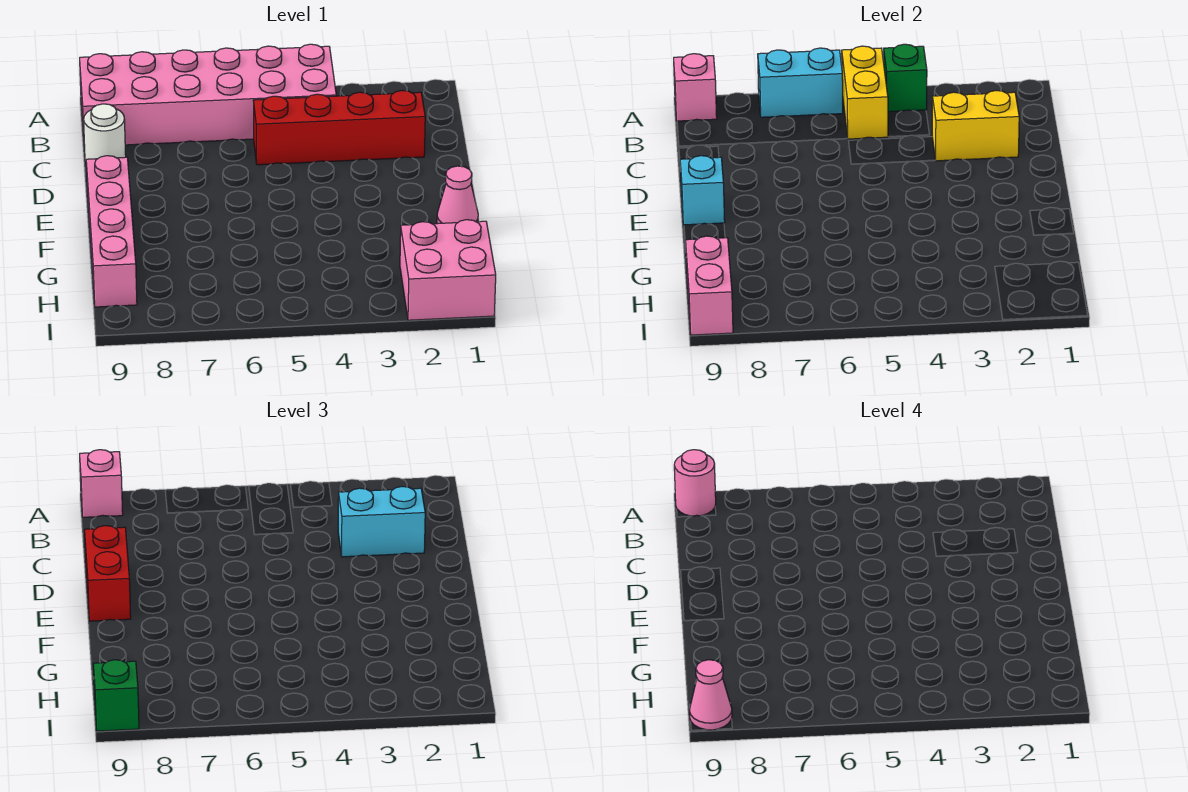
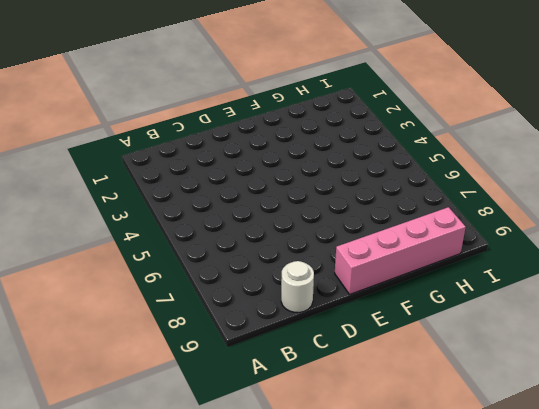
none -> pink 2x6 brick [80,44,336,147]
none -> red 1x4 brick [253,91,425,165]
none -> pink 1x1 cone [437,166,478,224]

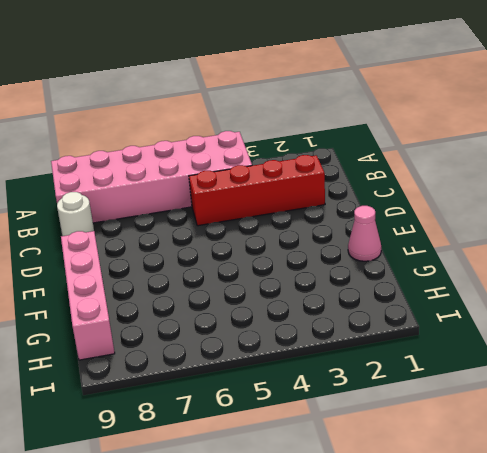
none -> pink 2x2 brick [400,220,496,320]
none -> green 1x1 brick [884,44,927,112]
none -> yellow 1x2 brick [842,46,888,139]

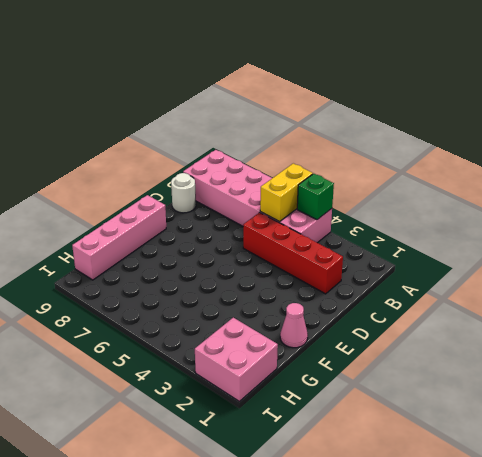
none -> cyan 1x2 brick [758,48,843,117]
none -> pink 1x1 brick [674,54,717,121]
none -> yellow 1x2 brick [932,91,1019,161]

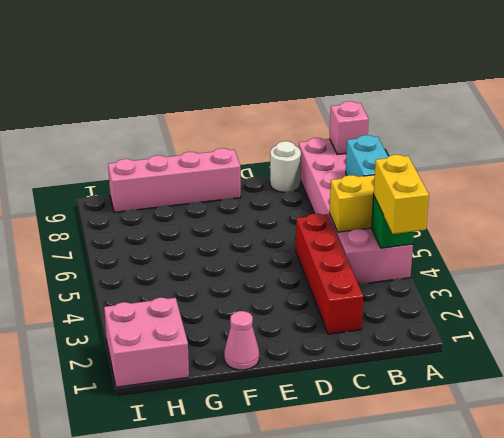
yellow 1x2 brick [374,155,429,234] -> yellow 1x2 brick moved to [932,91,1019,161]
none -> cyan 1x1 brick [680,156,725,225]
none -> pink 1x2 brick [686,236,733,335]
none -> pink 1x1 brick [80,450,123,517]

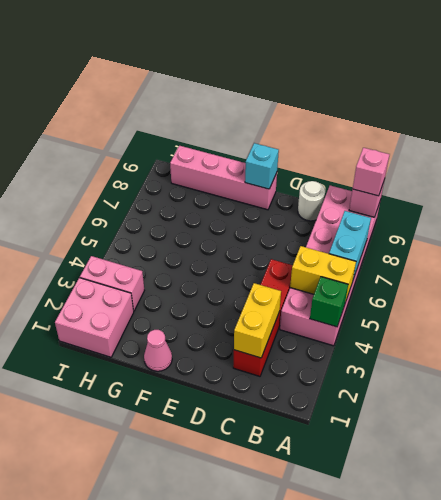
pink 1x2 brick [80,256,144,311] -> pink 1x2 brick moved to [686,236,733,335]
none -> cyan 1x2 brick [338,487,425,557]
none -> red 1x2 brick [85,526,131,621]
none -> green 1x1 brick [93,660,139,731]

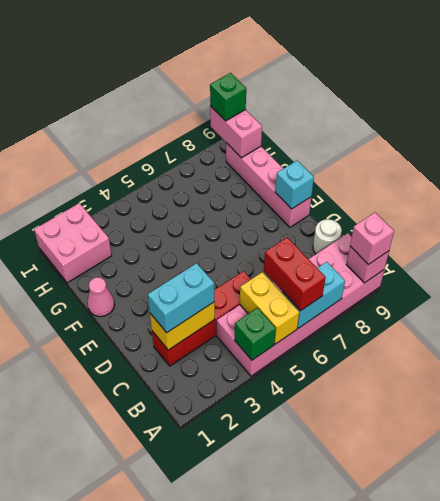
red 1x2 brick [264,237,326,311] -> red 1x2 brick moved to [85,526,131,621]
none -> pink 1x1 round brick [674,450,716,516]
none -> pink 1x1 cone [689,660,732,730]

